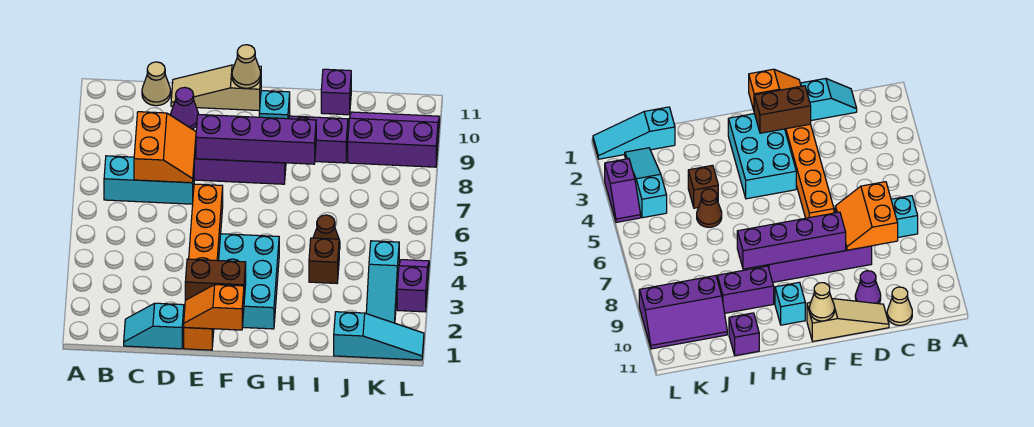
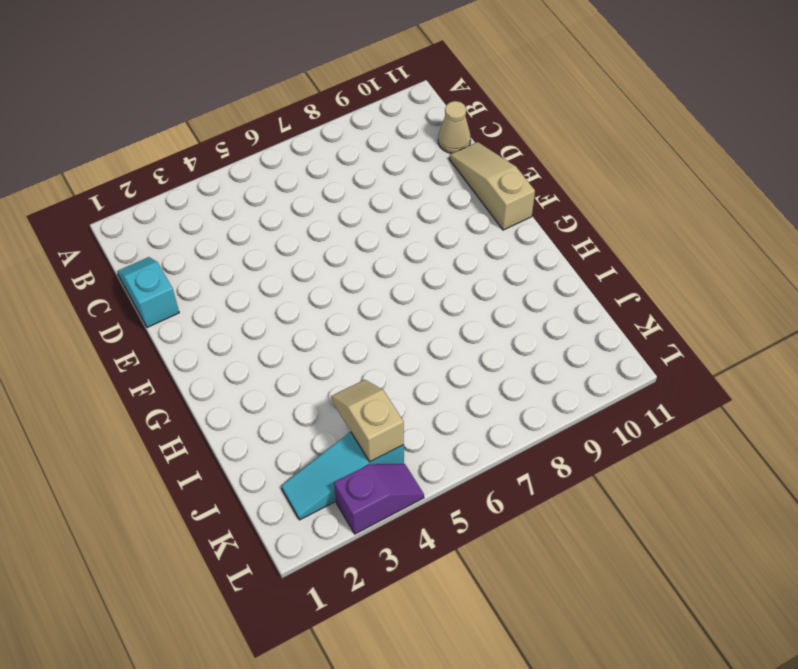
tan 1x2 slope [331,380,404,462] -> none
none -> cyan 1x3 brick [104,156,194,204]
none -> purple 1x4 brick [194,144,286,184]
none -> purple 1x1 cone [170,88,198,129]

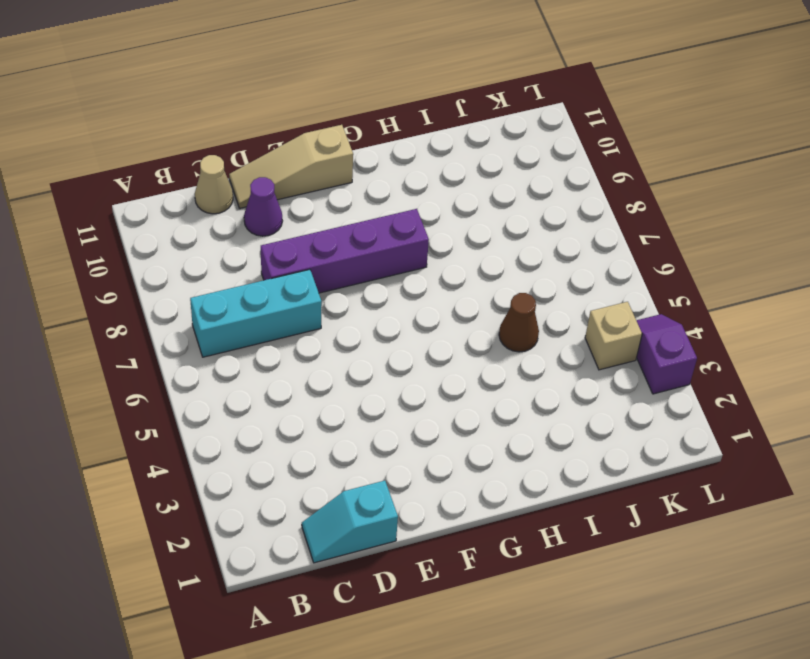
tan 1x1 brick [585,302,642,370] -> cyan 1x3 slope [366,241,399,323]
none -> orange 1x6 brick [184,184,223,350]
none -> cyan 2x3 brick [219,234,279,329]
none -> cyan 1x1 brick [259,91,290,119]

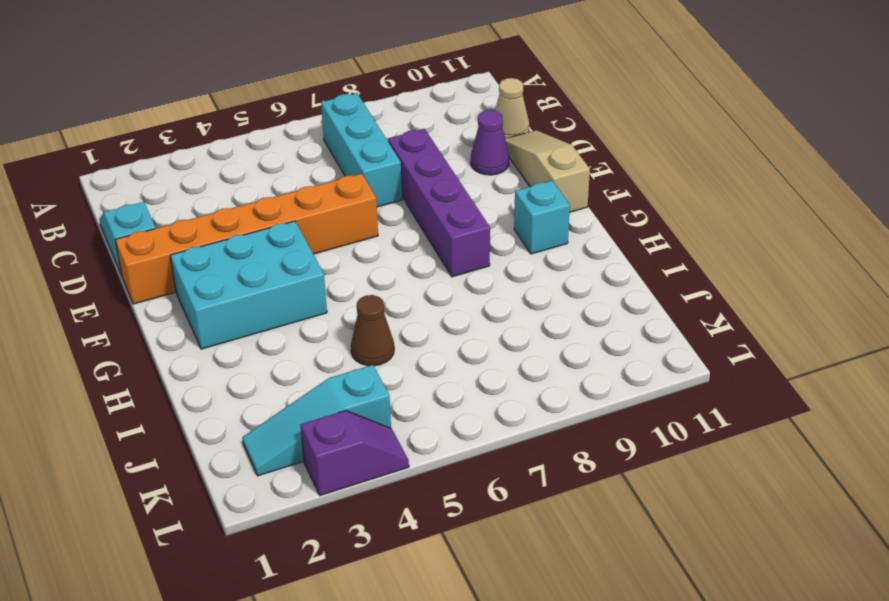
none -> purple 1x2 brick [289,116,348,163]
none -> brown 1x1 brick [309,238,339,283]
none -> purple 1x1 brick [321,69,351,115]

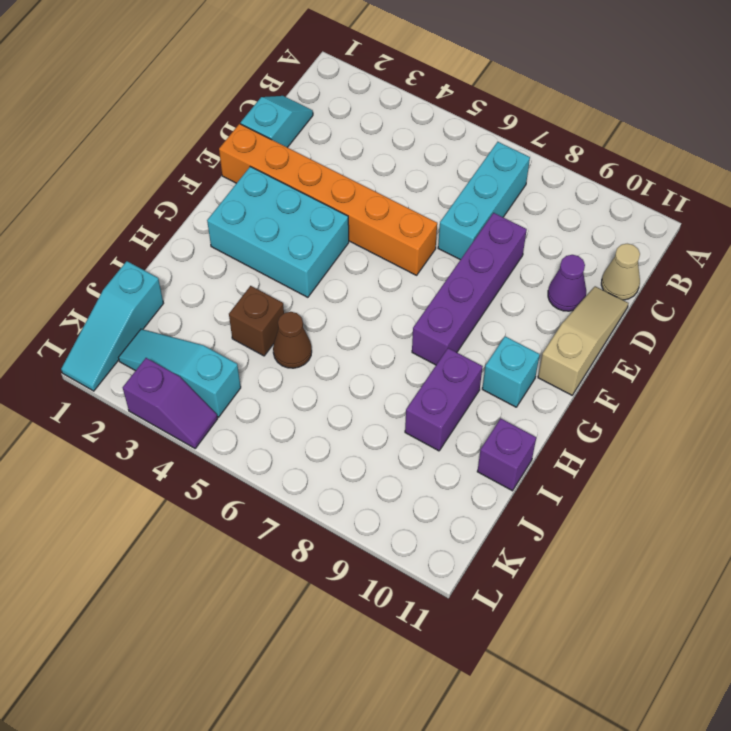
none -> purple 2x3 slope [348,112,440,167]
none -> orange 2x2 slope [134,112,196,183]
none -> orange 1x2 slope [184,285,244,330]

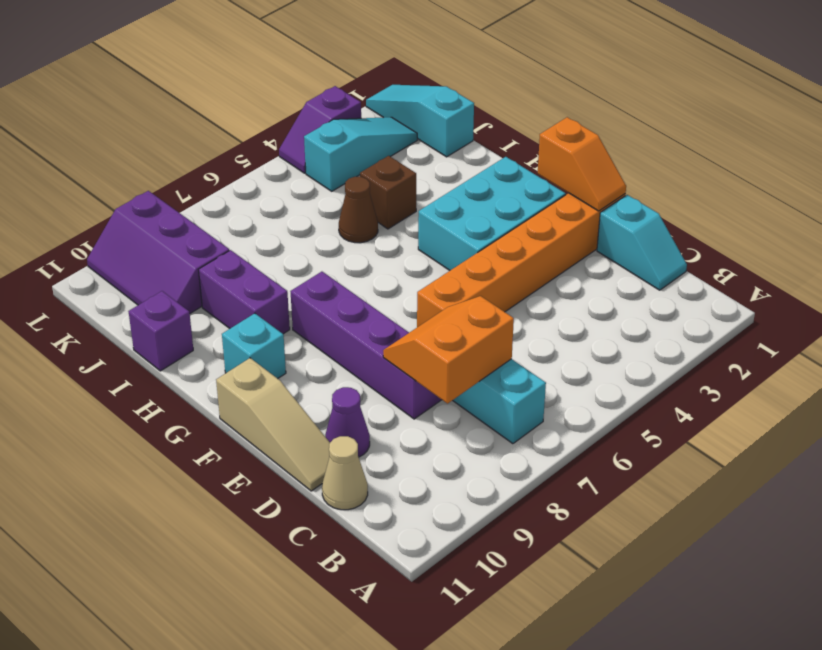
none -> brown 1x2 brick [185,259,246,300]
none -> purple 1x4 brick [196,114,316,164]
none -> tan 1x1 cone [232,45,261,88]

